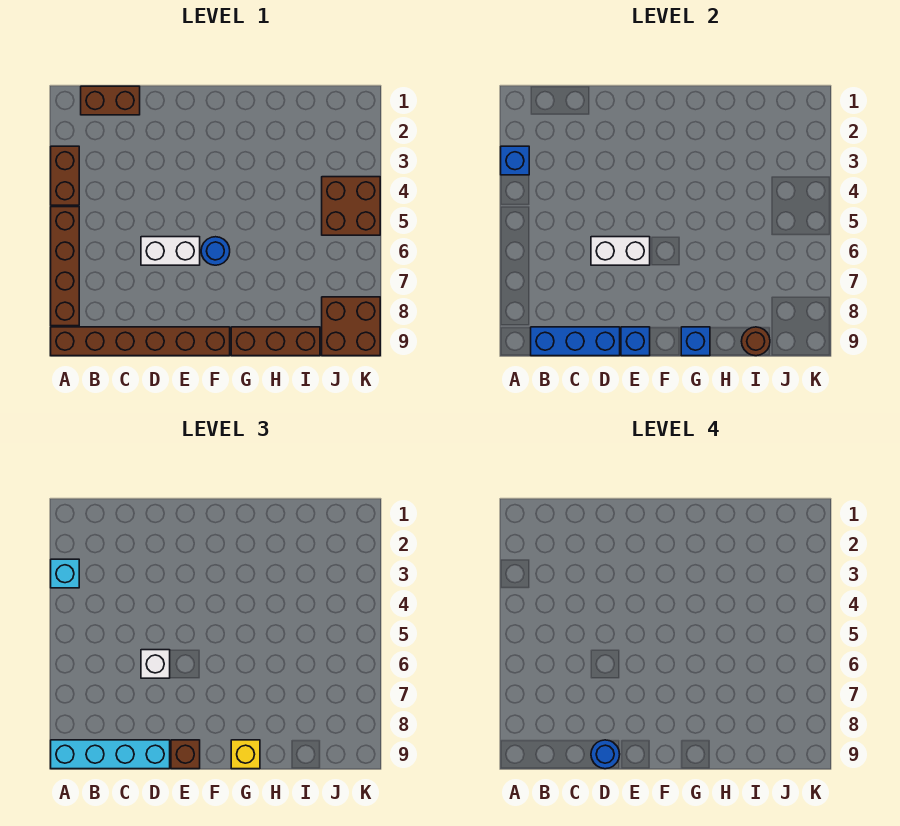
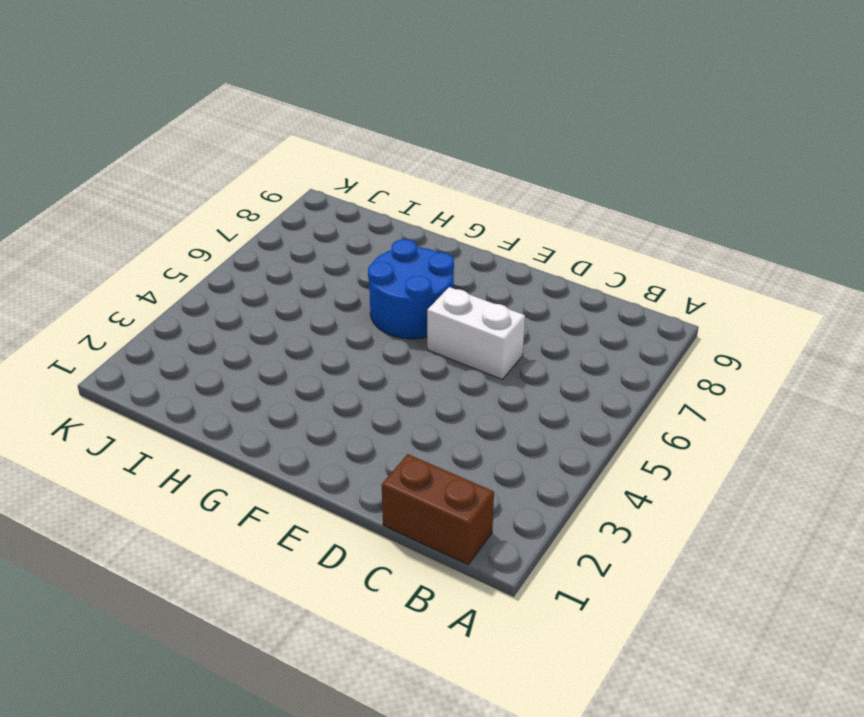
blue 2x2 round brick [368,239,454,339] -> blue 1x1 round brick [201,237,230,265]
none -> brown 1x2 brick [51,146,79,205]
none -> brown 1x4 brick [51,207,79,326]
none -> brown 1x6 brick [51,327,230,356]

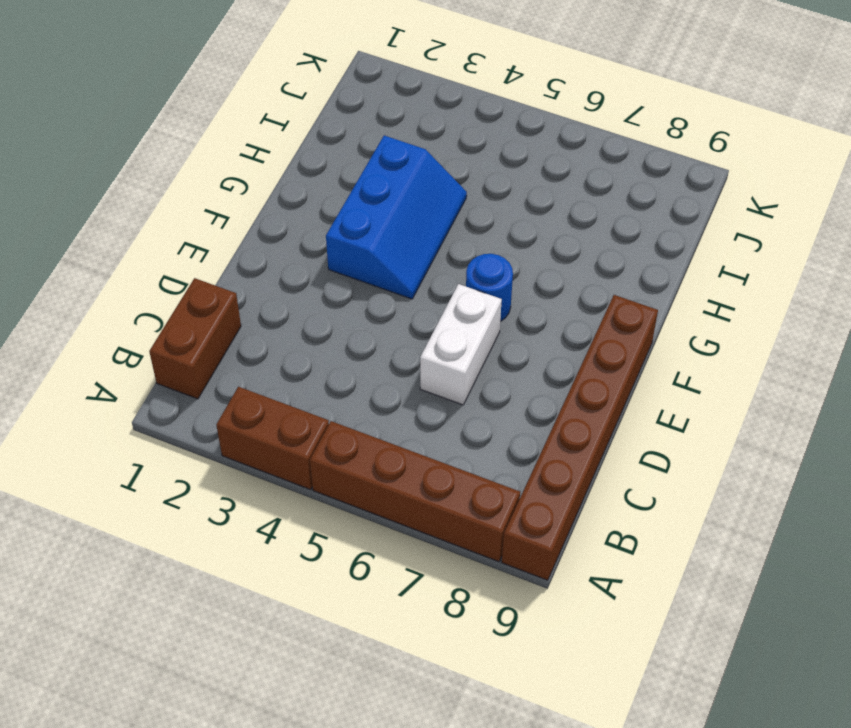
blue 2x3 slope [326,136,467,299] -> none
none -> brown 1x3 brick [231,327,320,356]
none -> brown 2x2 brick [322,177,380,235]
none -> brown 2x2 brick [322,297,380,356]

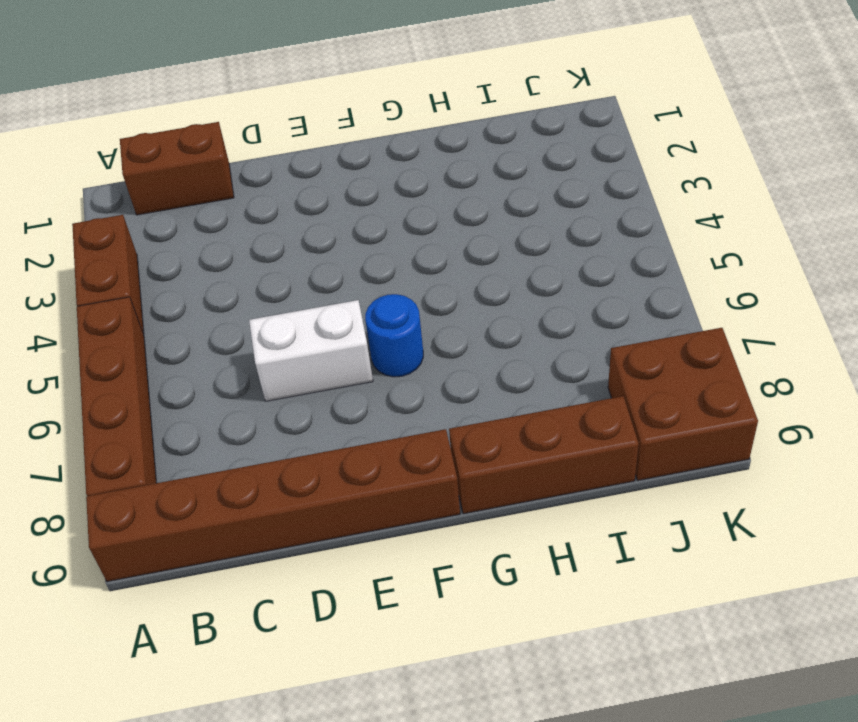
none -> brown 2x2 brick [322,177,380,235]
none -> blue 1x1 brick [501,146,529,175]
none -> blue 1x3 brick [531,327,620,356]

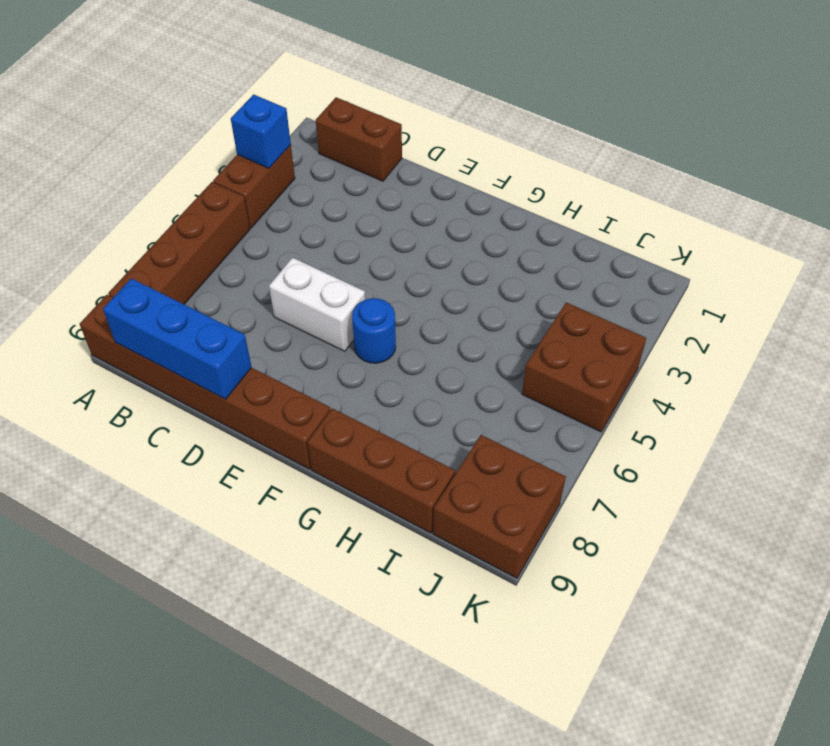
none -> white 1x2 brick [591,237,650,265]
none -> blue 1x1 brick [621,327,650,356]
none -> blue 1x1 brick [681,327,710,356]

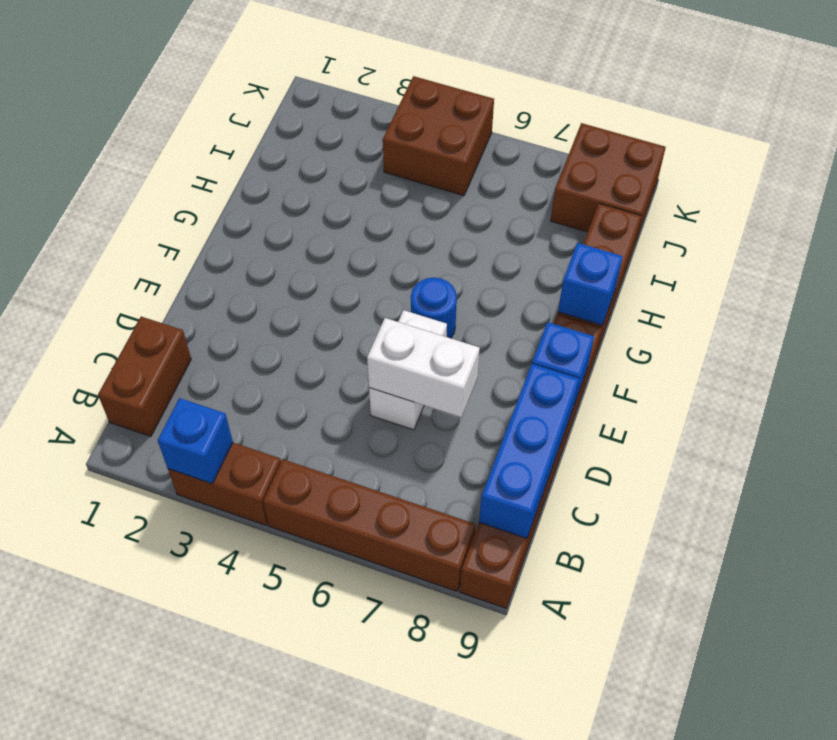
white 1x2 brick [367,318,480,417] -> white 1x2 brick turned to [591,237,650,265]
none -> brown 1x1 round brick [741,327,770,356]
none -> cyan 1x1 brick [51,559,79,588]
none -> cyan 1x4 brick [51,740,170,769]

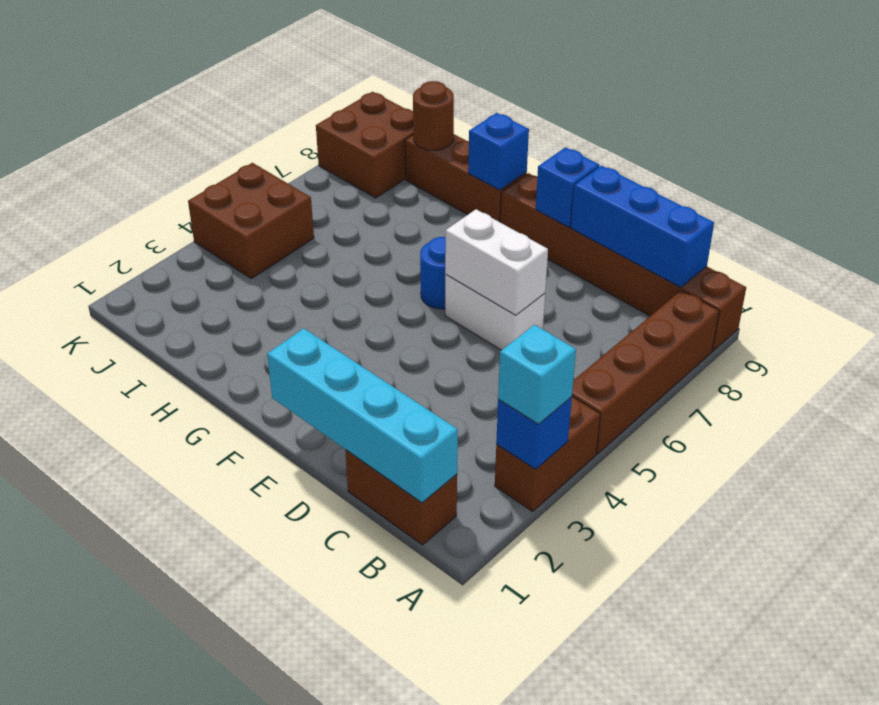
cyan 1x4 brick [267,328,458,503] -> cyan 1x4 brick moved to [51,740,170,769]
none -> white 1x1 brick [141,650,170,678]
none -> brown 1x1 brick [171,740,200,769]
none -> yellow 1x1 brick [231,740,260,769]

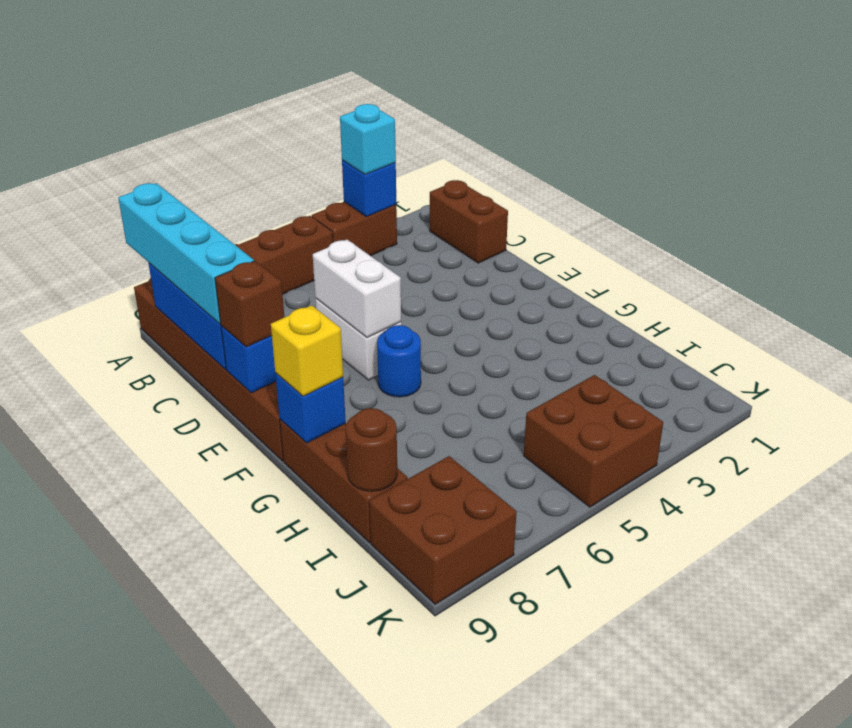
none -> white 1x1 brick [141,650,170,678]
none -> blue 1x1 round brick [591,740,620,769]

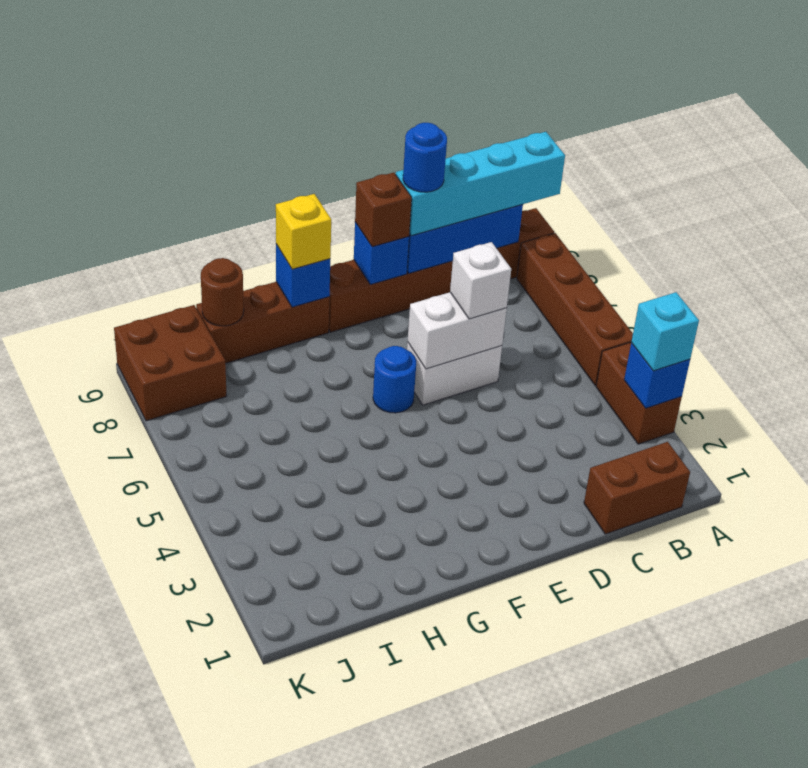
none -> brown 2x2 brick [322,177,380,235]

